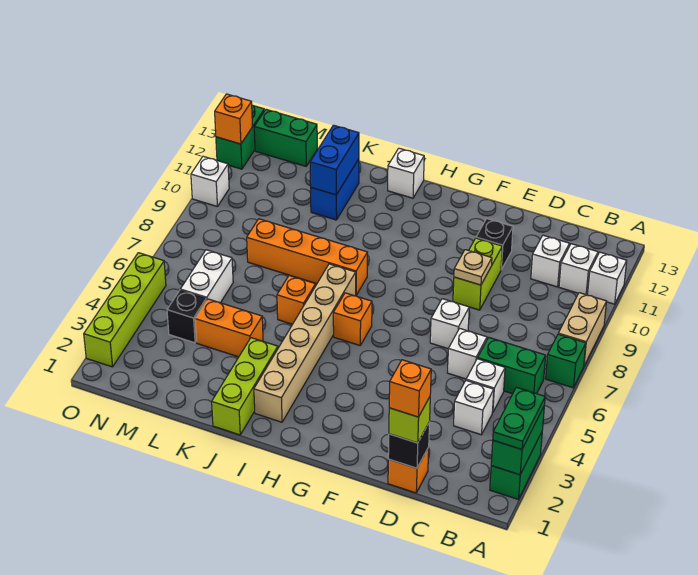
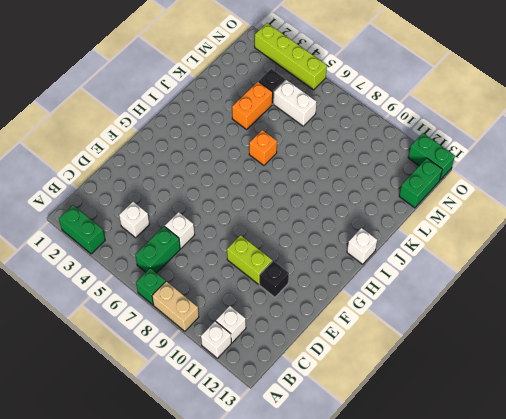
none -> white 1x1 brick [466,359,505,413]
none -> white 1x1 brick [531,235,569,287]
none -> orange 1x1 brick [388,447,429,493]
none -> white 1x1 brick [430,299,469,349]

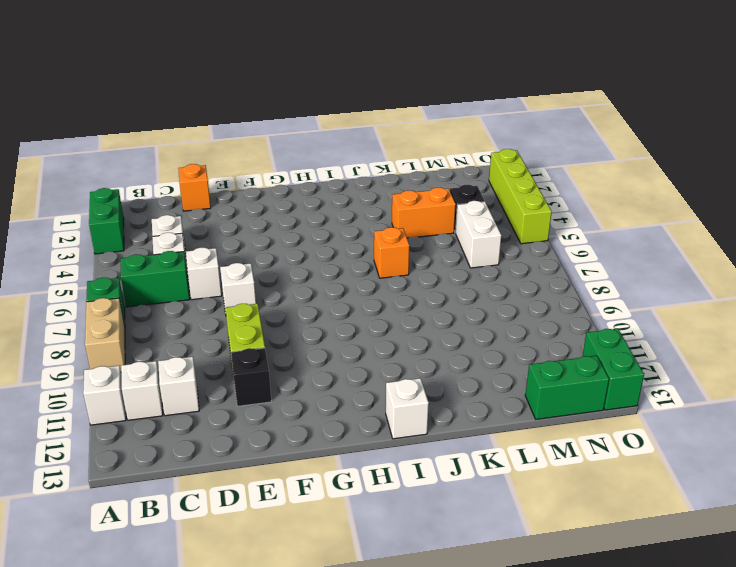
none -> orange 1x1 brick [333,293,372,345]
none -> tan 1x6 brick [254,264,356,422]
none -> orange 1x4 brick [247,219,368,295]
none -> lime 1x3 brick [212,338,278,435]

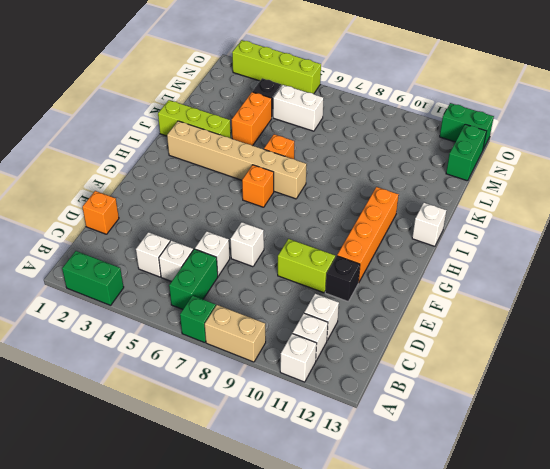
orange 1x4 brick [337,187,399,283] -> orange 1x4 brick moved to [247,219,368,295]
none -> blue 1x2 brick [311,159,359,220]
none -> white 1x1 brick [191,156,229,207]
none -> green 1x2 brick [491,407,544,475]
none -> black 1x1 brick [388,422,430,468]

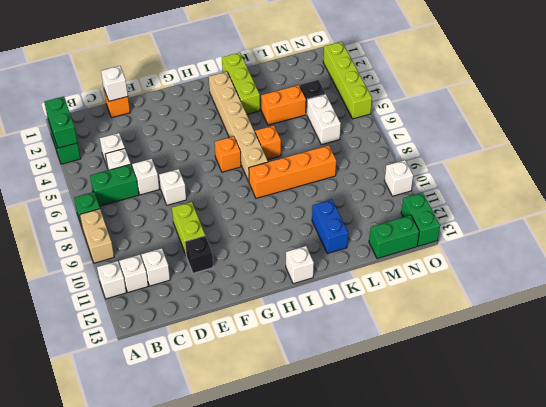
white 1x1 brick [101,66,128,101] -> black 1x1 brick [388,422,430,468]
none -> tan 1x1 plate [454,250,492,285]
none -> blue 1x2 brick [310,125,359,195]
none -> orange 1x1 brick [215,94,252,144]
none -> green 1x2 plate [493,387,545,449]

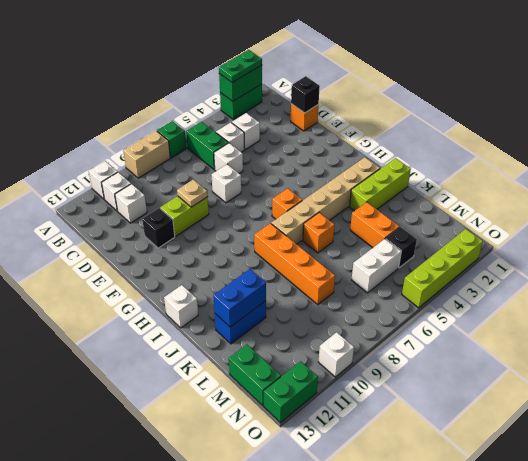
none -> orange 1x1 brick [215,94,252,144]
none -> lime 1x1 brick [389,397,430,443]
none -> orange 1x1 brick [389,360,431,417]

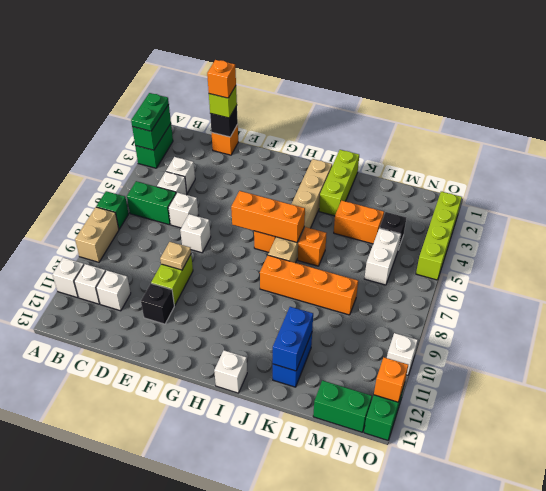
orange 1x3 brick [231,191,305,242] -> none

